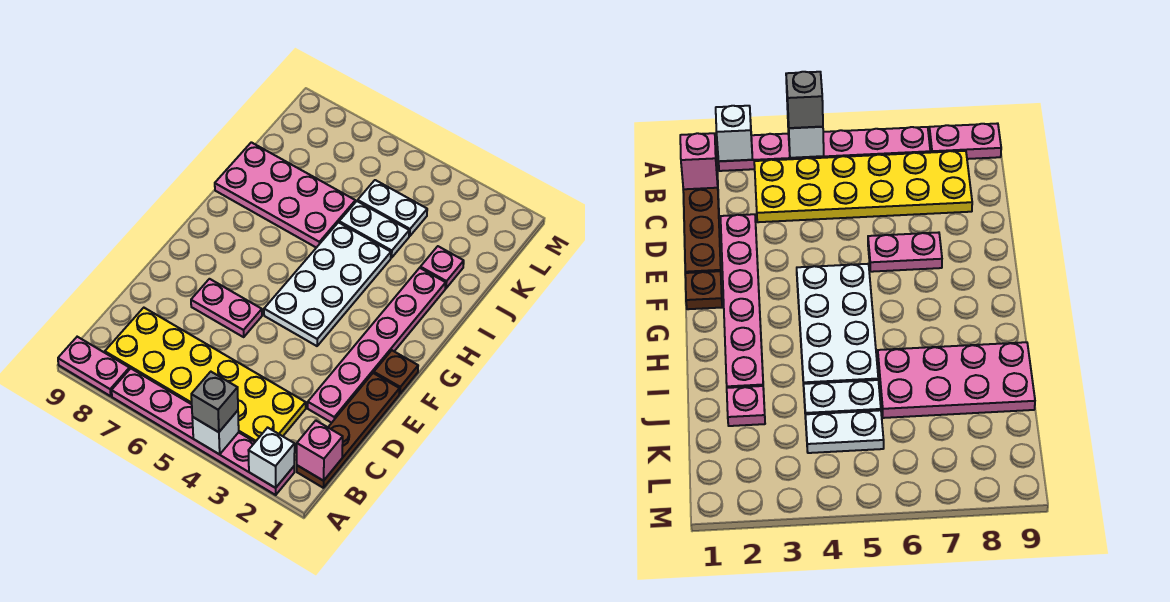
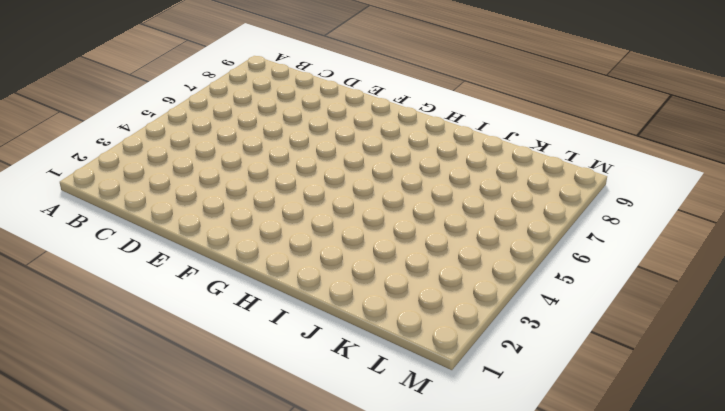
none -> pink 1x6 plate [112,368,294,495]
none -> pink 1x2 plate [58,337,130,396]
none -> brown 1x4 plate [297,373,399,488]

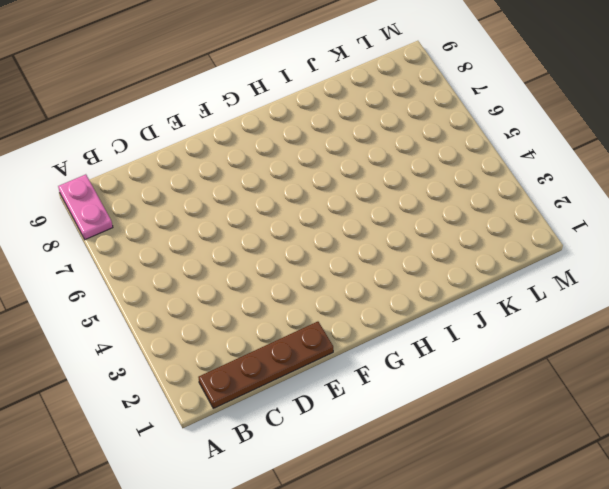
none -> pink 1x6 plate [112,368,294,495]
none -> yellow 2x6 plate [105,308,306,442]
none -> pink 1x6 plate [308,268,446,423]

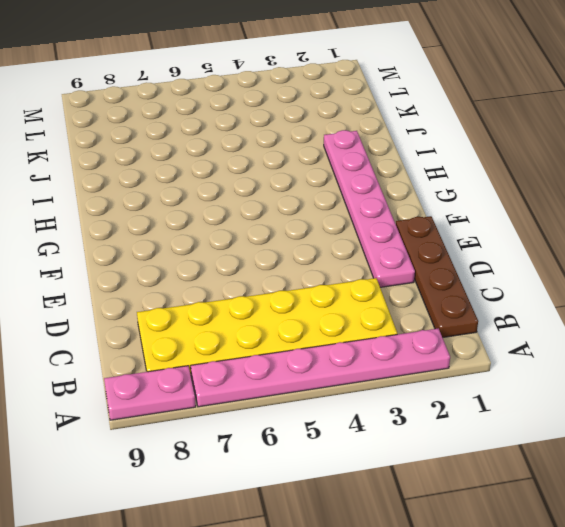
none -> pink 1x2 plate [191,279,262,337]
none -> brown 1x1 plate [374,350,418,394]
none -> white 2x4 plate [264,222,391,346]

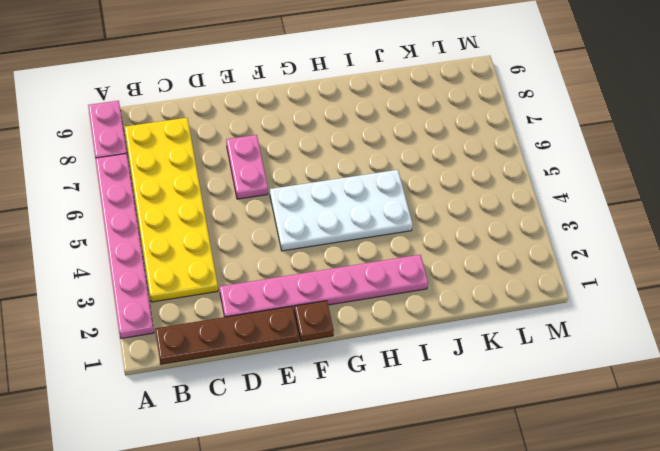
none -> pink 2x4 plate [215,142,355,248]
none -> pink 1x1 plate [420,246,464,288]
none -> white 1x2 plate [339,201,409,258]

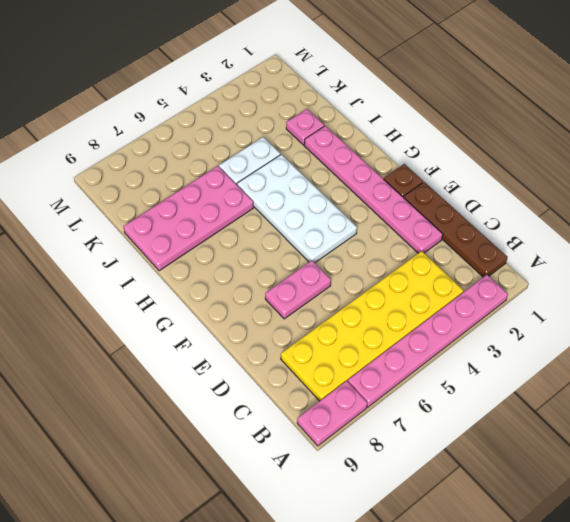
none -> white 1x2 plate [358,180,427,236]
none -> white 1x1 brick [248,428,295,488]
none -> white 1x1 brick [192,411,239,454]

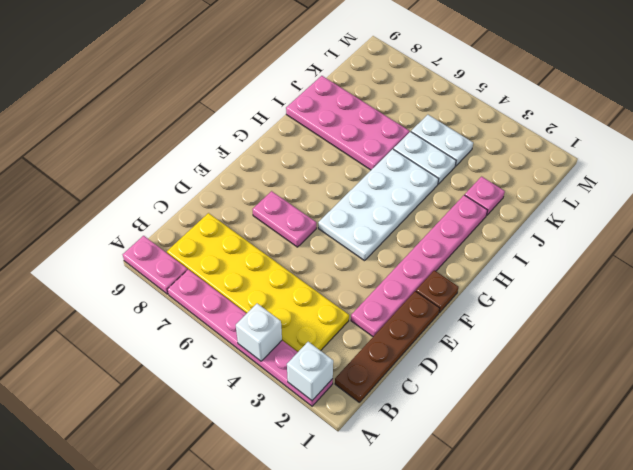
none -> pink 1x1 brick [297,421,343,481]
none -> grey 1x1 brick [191,372,238,432]

